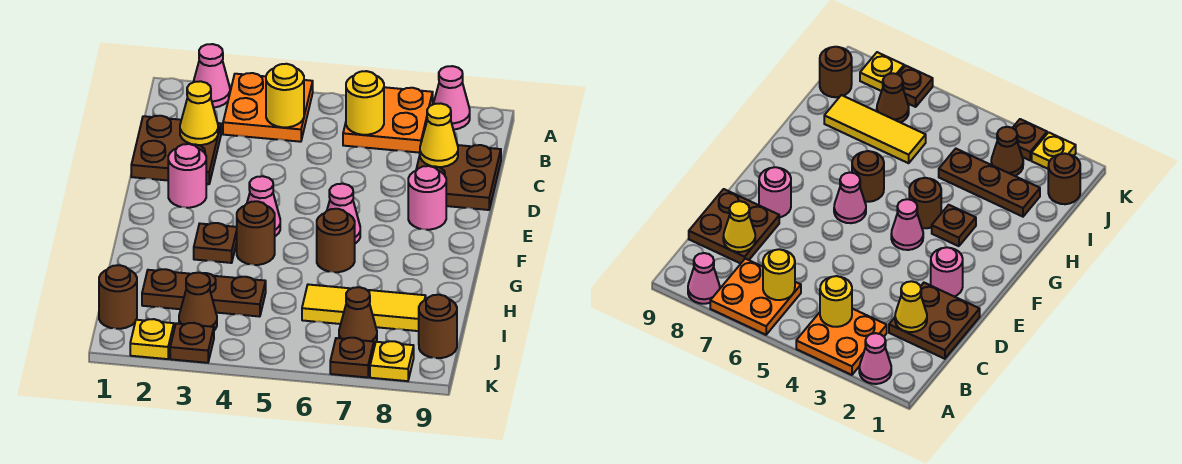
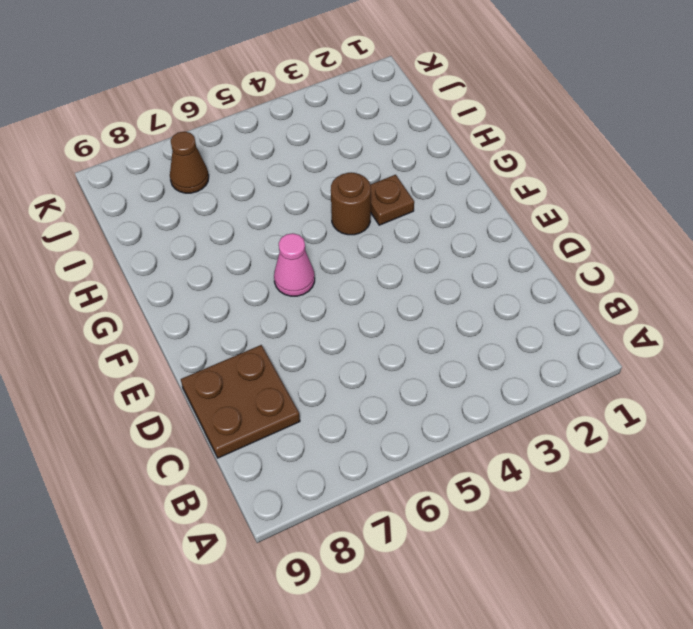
none -> pink 1x1 cone [193,44,230,108]
none -> orange 2x2 plate [223,73,313,142]
none -> orange 2x2 plate [343,87,433,153]

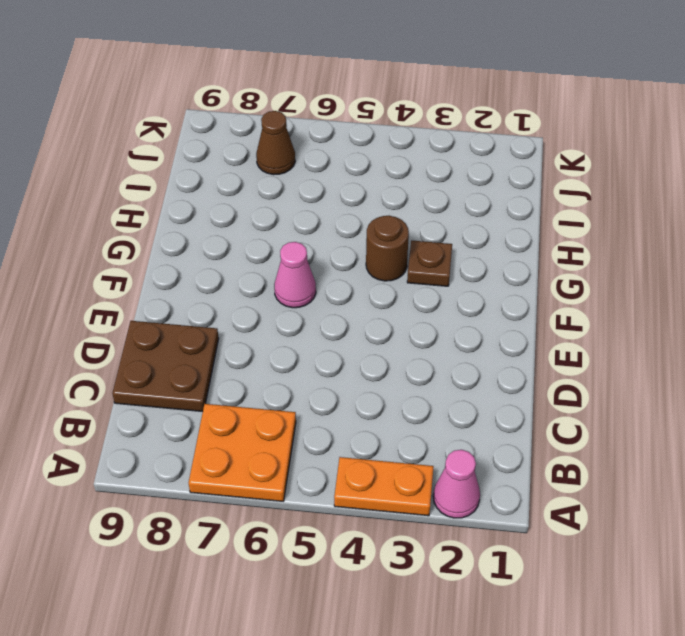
orange 1x2 plate [334,457,434,516] -> orange 2x2 plate [223,73,313,142]
none -> pink 1x1 cone [433,66,470,130]
none -> brown 2x2 plate [131,116,221,184]
none -> pink 1x1 round brick [168,144,206,208]

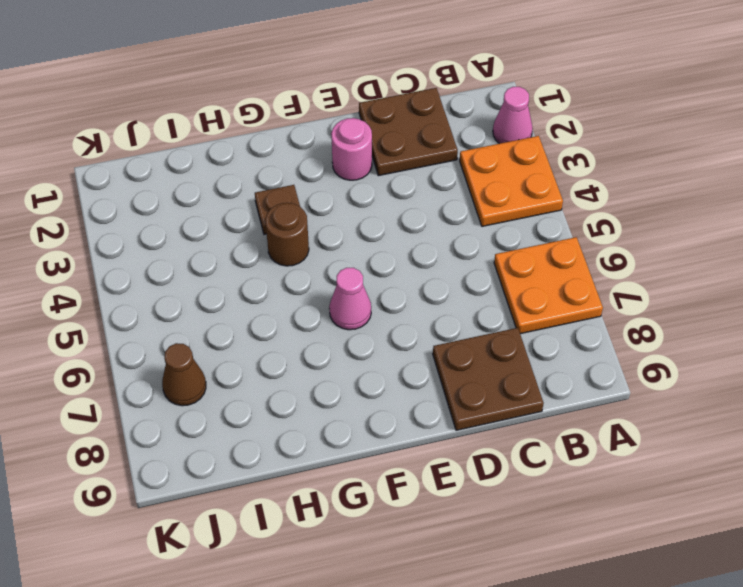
none -> pink 1x1 cone [433,66,470,130]
none -> pink 1x1 round brick [408,166,446,230]
none -> pink 1x1 cone [247,176,280,236]

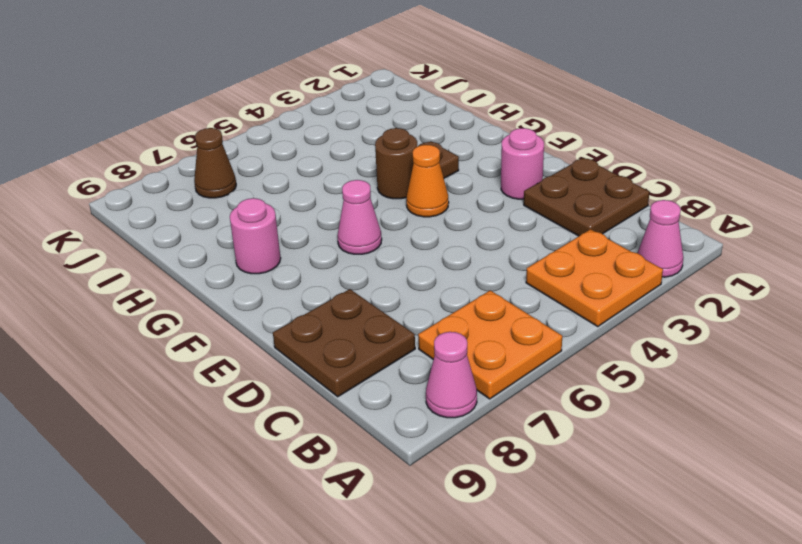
orange 1x1 cone [406,145,449,217] -> pink 1x1 cone [247,176,280,236]
pink 1x1 round brick [230,198,281,274] -> pink 1x1 round brick moved to [408,166,446,230]
none -> brown 1x1 round brick [317,209,355,272]
none -> brown 1x3 plate [142,269,266,317]
none -> yellow 1x3 tile [302,284,426,331]

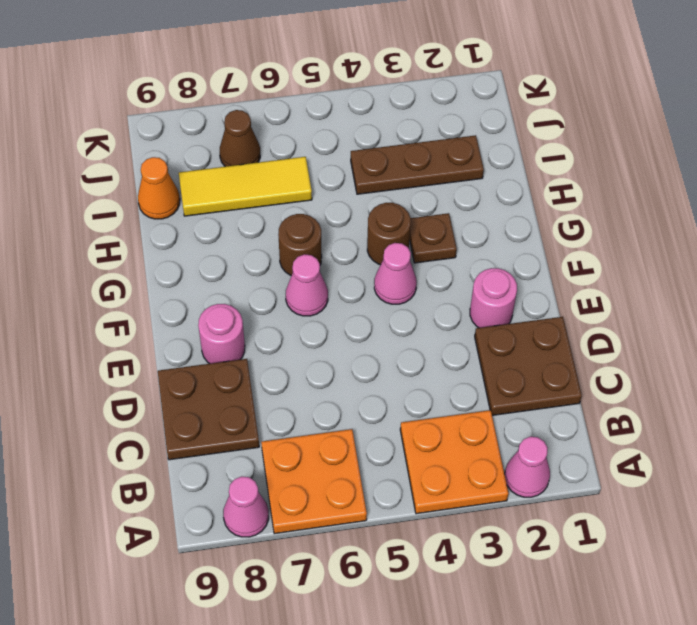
orange 1x1 cone [138,157,180,219] -> none
none -> brown 1x1 round brick [99,265,137,329]
none -> brown 1x1 cone [179,273,217,330]
none -> brown 1x1 round brick [419,295,457,358]

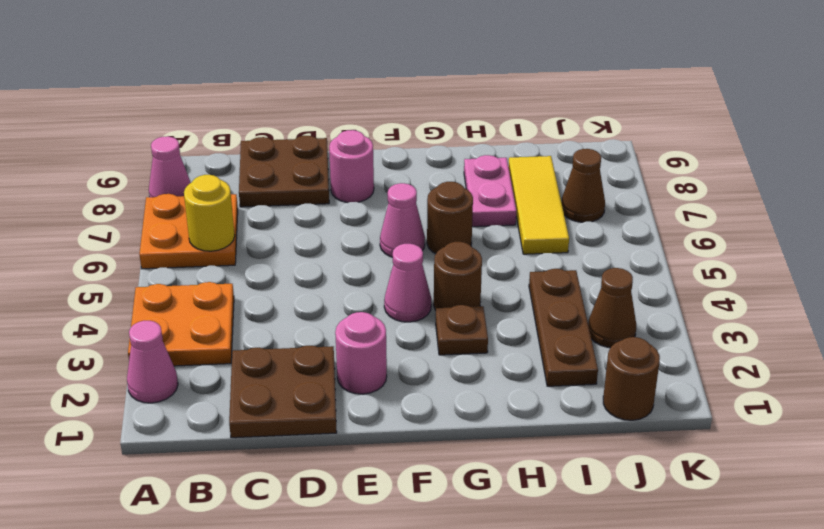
pink 1x2 plate [464,155,516,227] -> none
none -> brown 1x1 round brick [419,295,457,358]
none -> yellow 1x1 plate [130,319,174,359]
none -> brown 1x1 plate [170,323,214,363]

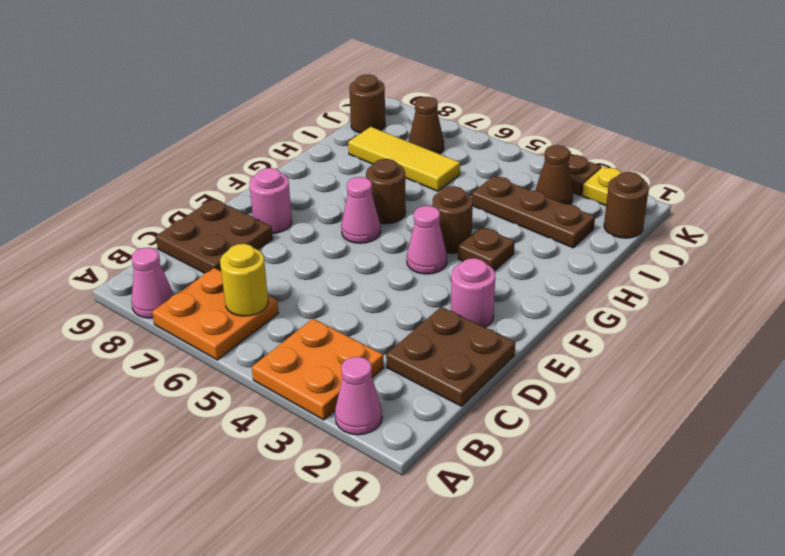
none -> brown 1x1 plate [330,338,374,377]
none -> yellow 1x1 plate [370,341,414,381]
none -> yellow 1x1 round brick [266,64,304,127]

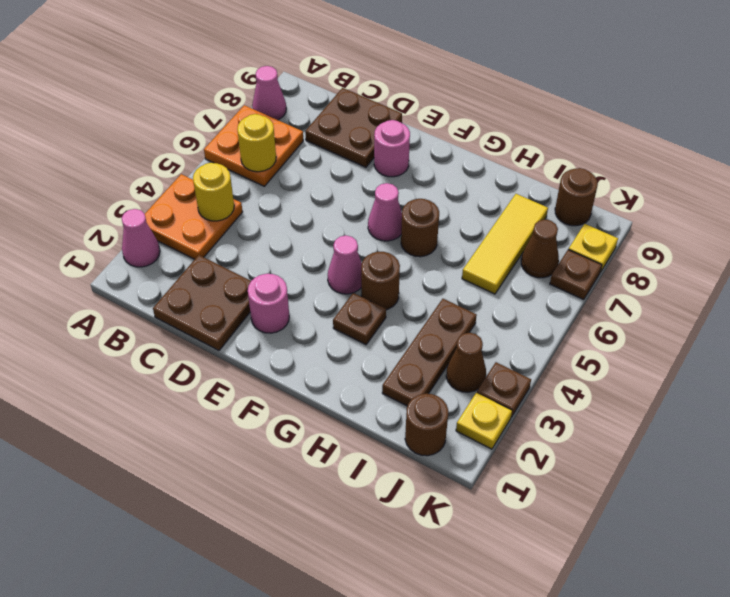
none -> yellow 1x1 cone [180,81,218,145]
none -> yellow 1x1 cone [420,103,458,167]

